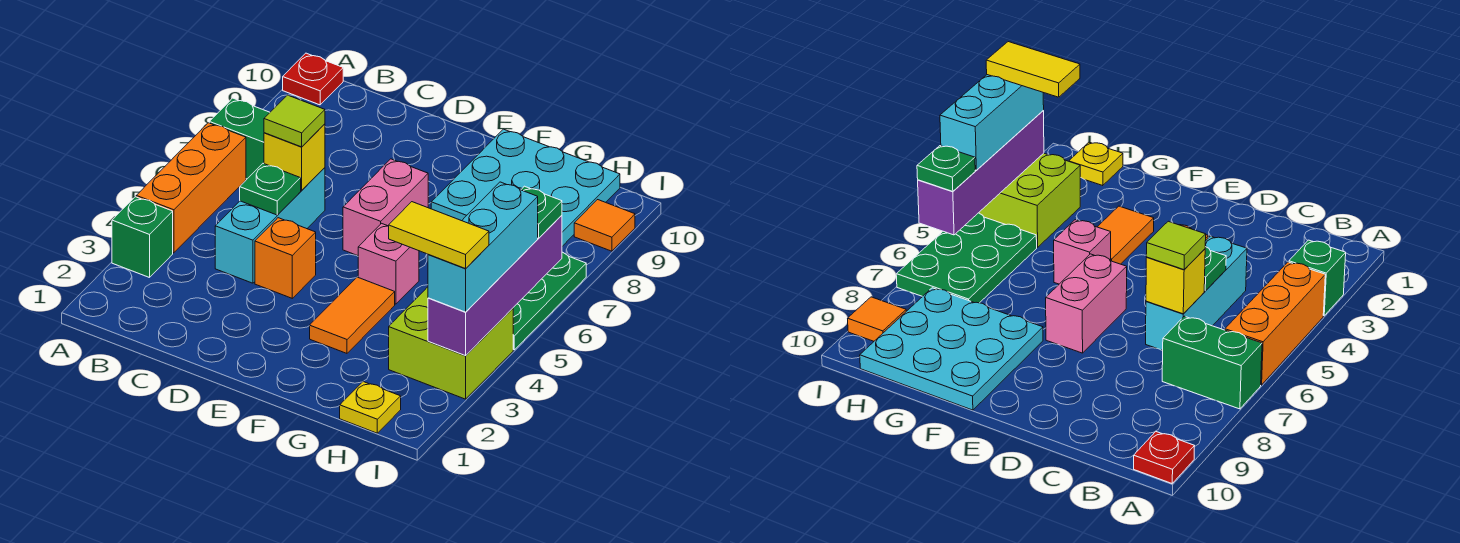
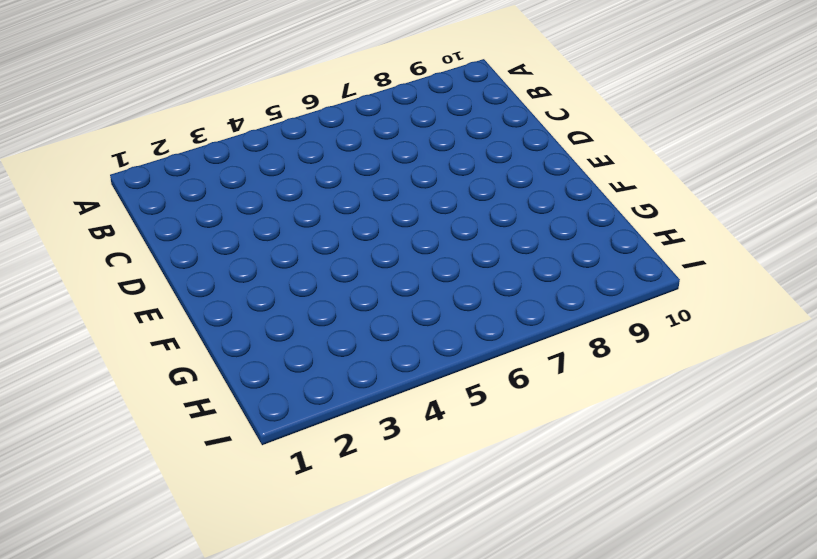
none -> green 1x1 brick [112,197,173,278]
none -> orange 1x3 brick [136,123,246,253]
none -> green 1x2 brick [209,98,270,179]

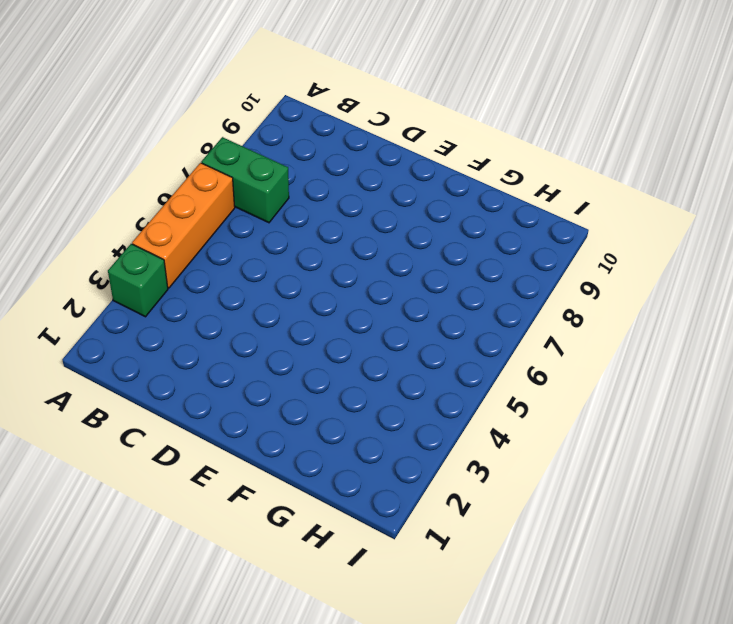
none -> red 1x1 plate [283,53,343,105]
none -> cyan 1x3 brick [215,168,325,283]
none -> orange 1x1 brick [255,218,316,298]

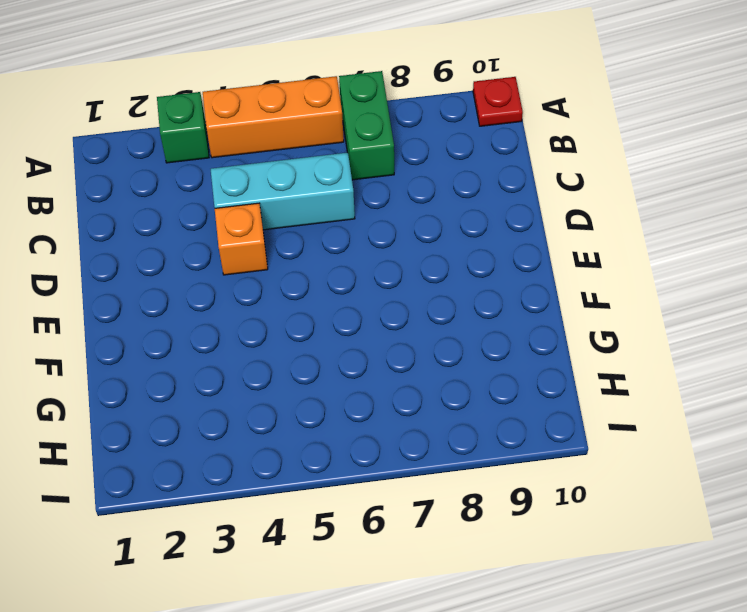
none -> pink 1x2 brick [343,159,428,256]
none -> orange 1x2 tile [310,277,395,353]
none -> pink 1x1 brick [358,223,419,304]

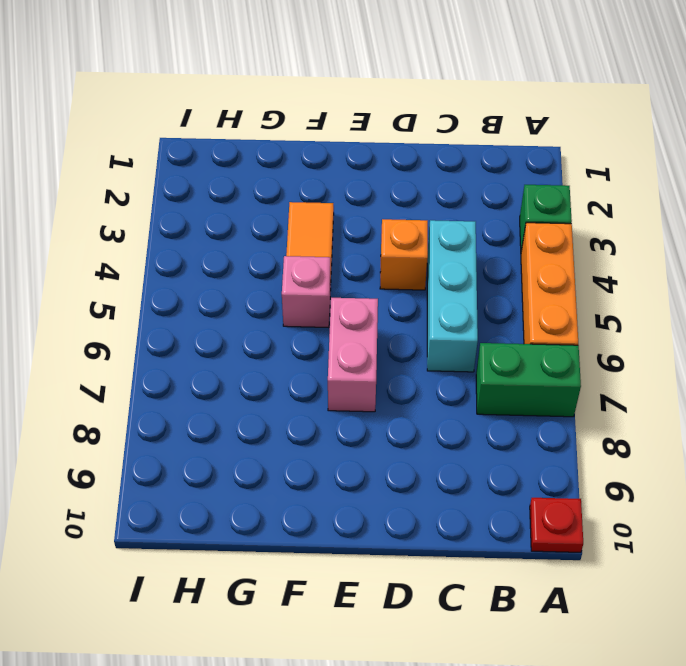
none -> cyan 3x3 plate [431,129,620,246]
none -> yellow 1x1 plate [340,381,401,433]
none -> lime 2x2 brick [389,287,513,399]

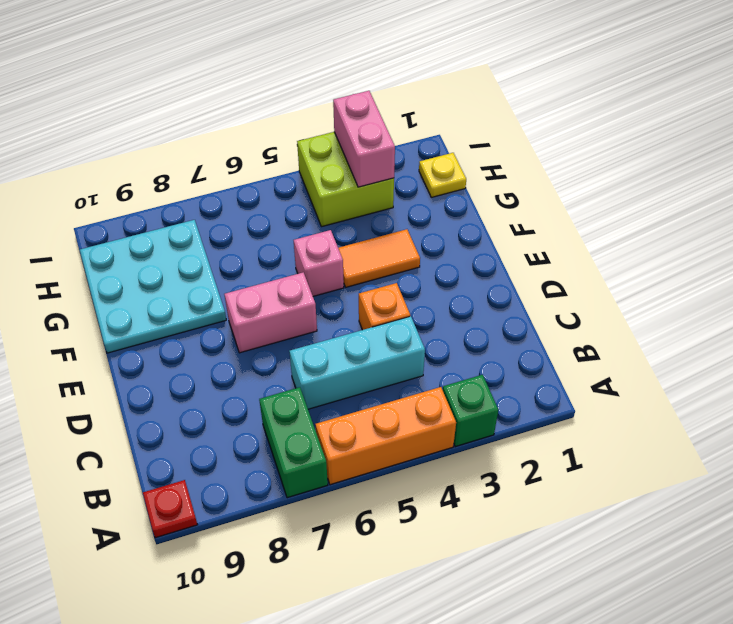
pink 1x2 brick [333,91,395,187] -> purple 1x4 brick [428,215,562,356]
none -> green 2x3 plate [513,252,586,350]
none -> orange 1x1 tile [574,200,635,251]
none -> green 1x1 plate [240,163,301,215]

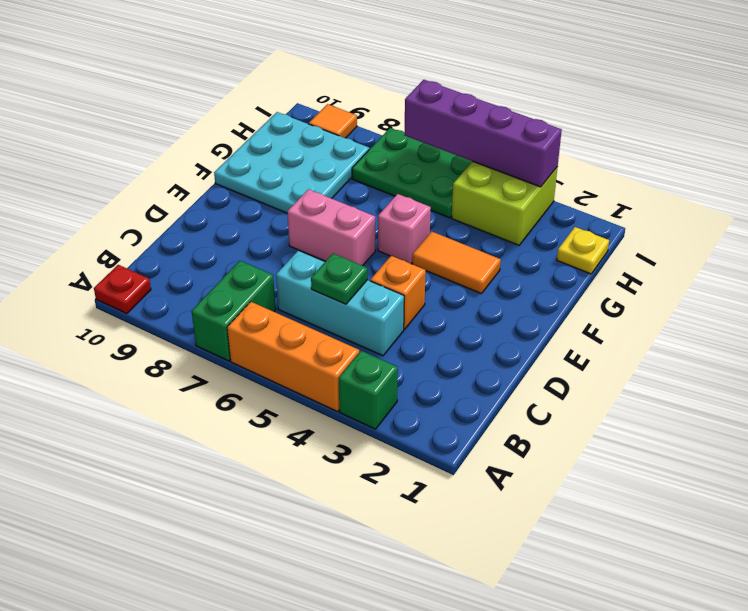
none -> yellow 1x1 brick [264,124,325,190]
none -> lime 1x1 tile [264,95,325,147]
none -> cyan 1x3 brick [428,182,538,312]

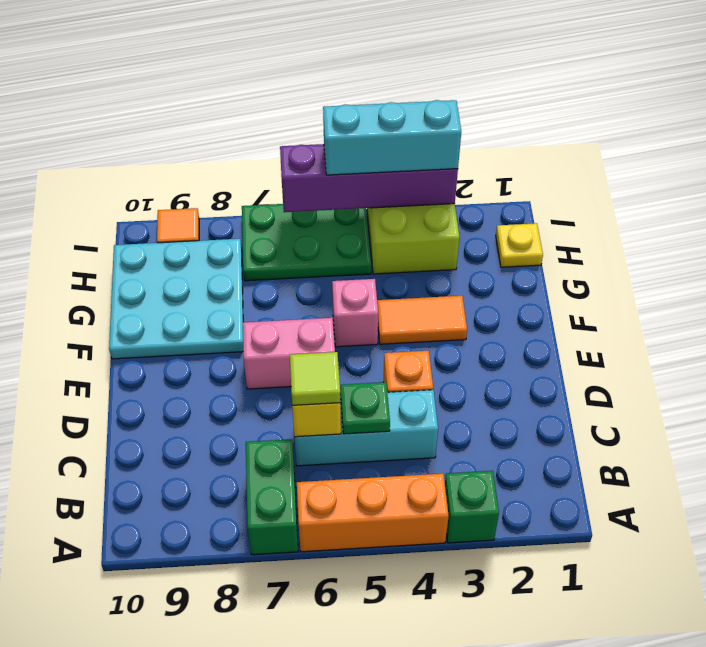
none -> red 1x1 plate [283,53,343,105]
none -> green 1x1 plate [521,186,562,238]
none -> yellow 1x2 tile [389,202,489,269]

